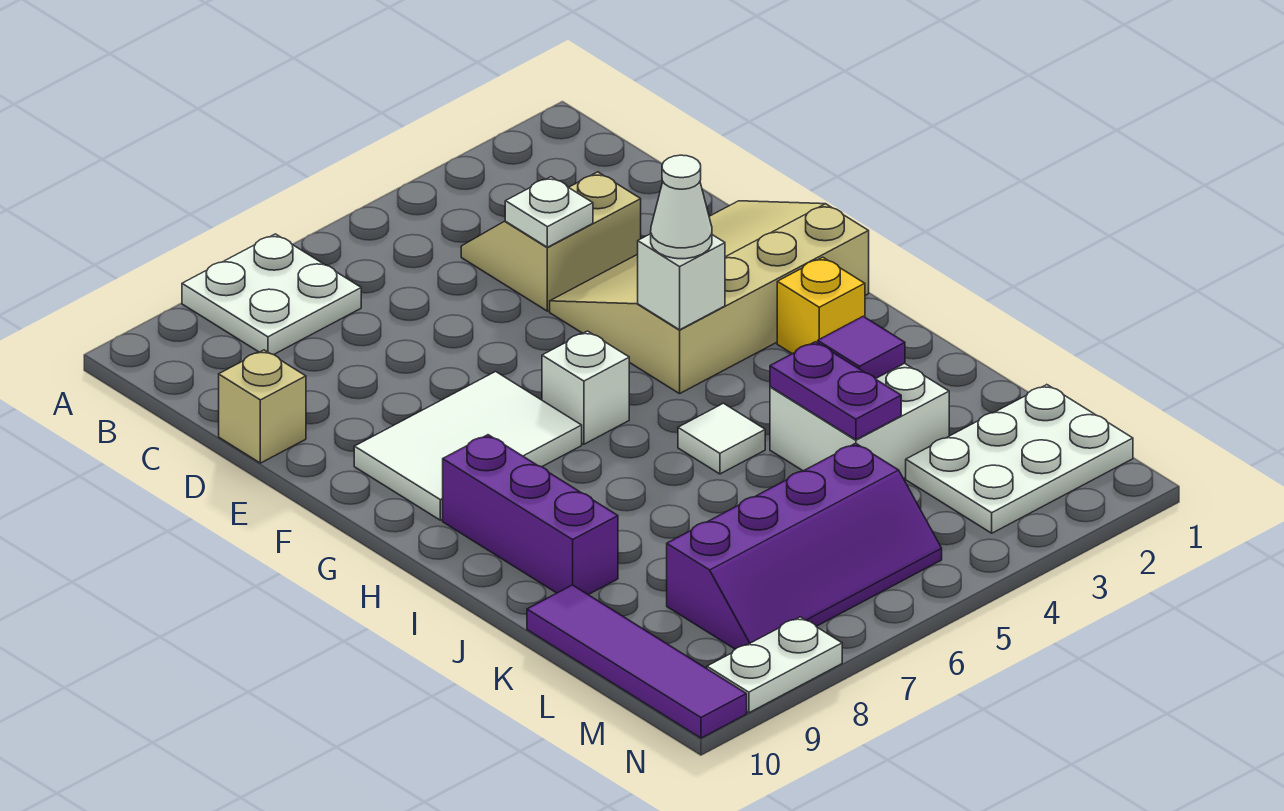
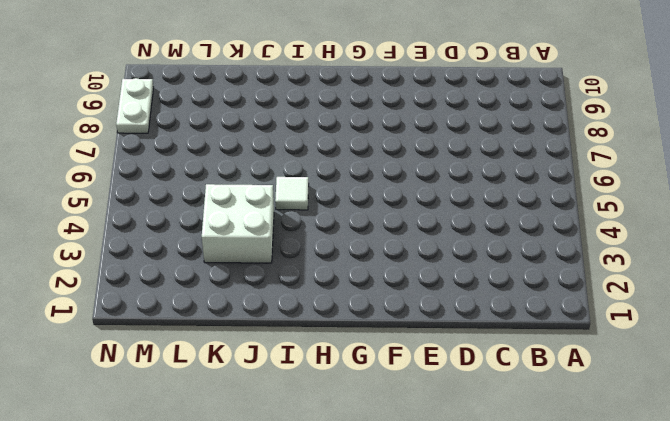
none -> white 2x2 plate [182,234,361,355]
none -> tan 2x2 slope [461,172,641,311]
none -> tan 1x1 brick [219,350,306,463]

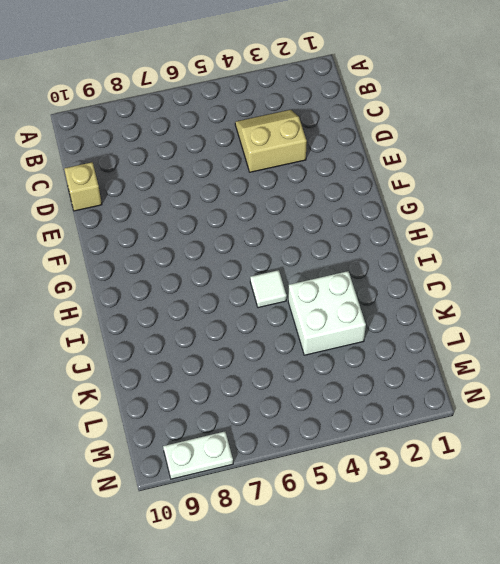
none -> white 2x2 plate [182,234,361,355]
none -> tan 3x4 slope [550,201,869,394]
none -> white 2x3 tile [354,372,582,520]

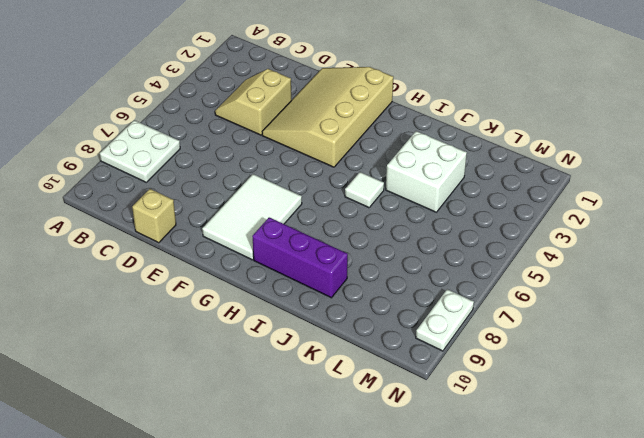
none -> white 1x1 brick [542,331,629,444]
none -> yellow 1x1 brick [777,257,865,354]
none -> purple 1x4 tile [527,585,747,738]

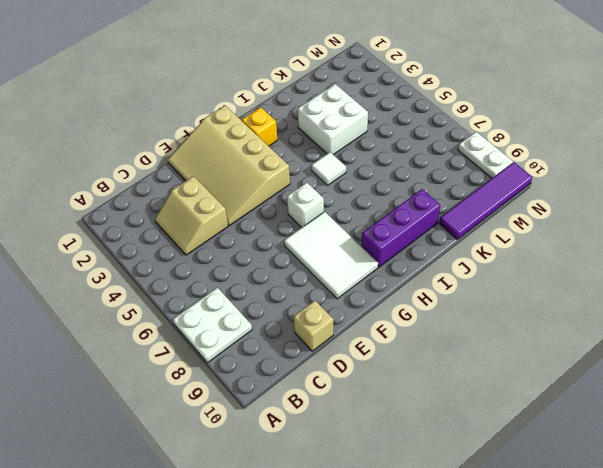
none -> white 2x3 plate [906,385,1133,533]
none -> purple 2x4 slope [667,443,942,649]
none -> white 1x1 plate [505,177,593,247]

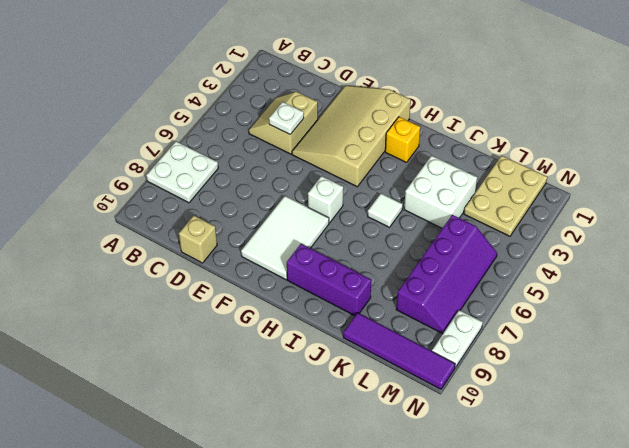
tan 2x3 plate [464,156,547,236] -> white 2x3 plate [906,385,1133,533]
none -> white 1x1 brick [638,234,725,330]
none -> purple 1x1 tile [818,316,905,379]
none -> purple 1x2 plate [770,342,901,440]

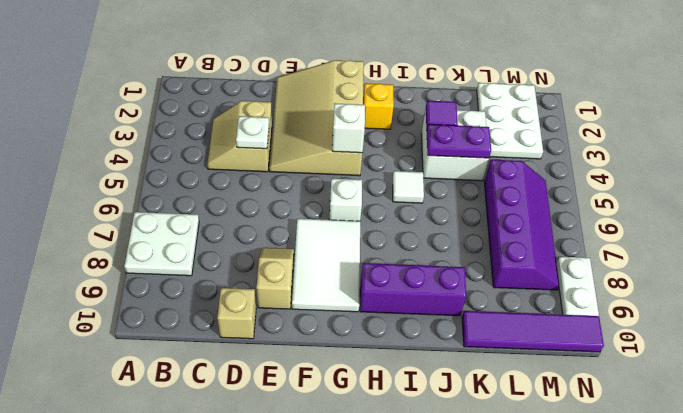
tan 1x2 slope [256,248,294,309] -> none
none -> white 1x1 cone [651,155,712,259]

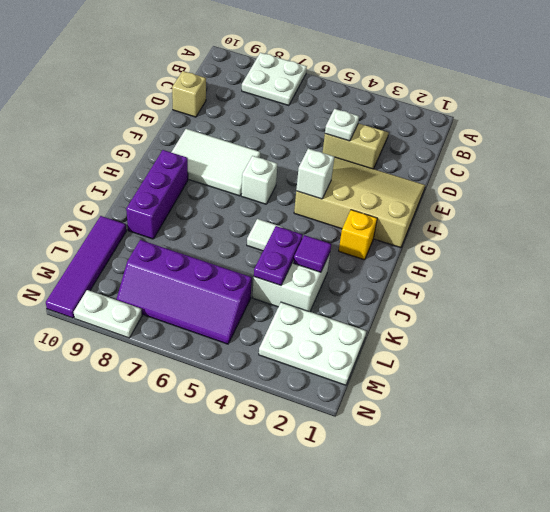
none -> white 1x1 cone [651,155,712,259]

